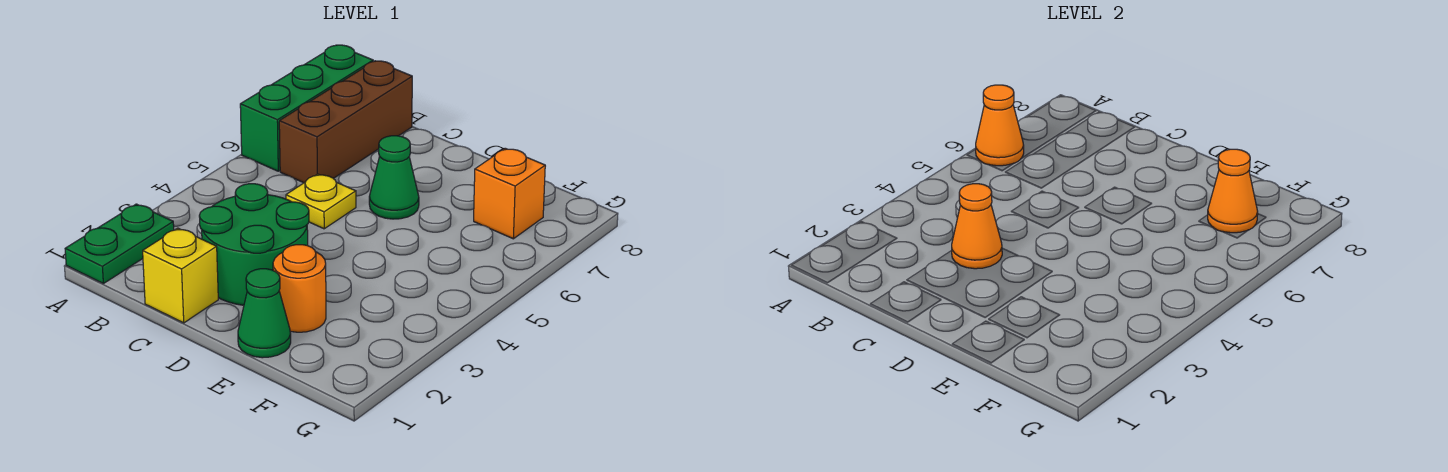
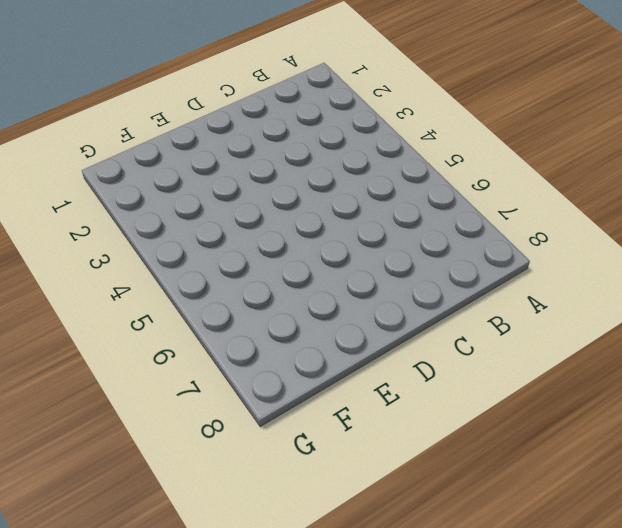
none -> green 1x2 plate [65,204,174,284]
none -> green 1x3 brick [240,45,373,171]
none -> brown 1x3 brick [279,61,412,183]

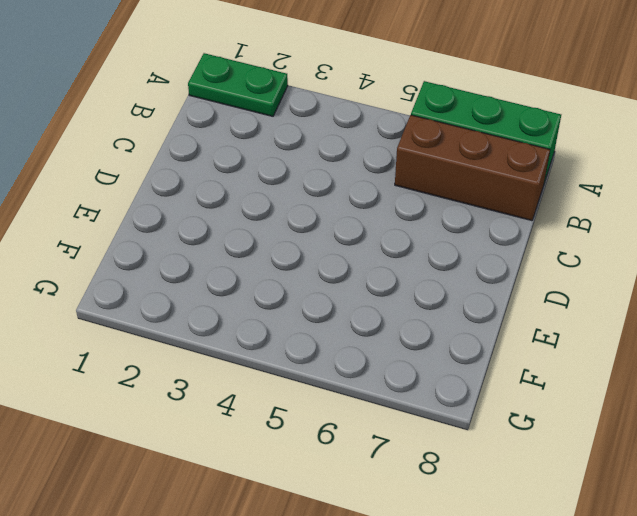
none -> yellow 1x1 brick [143,228,218,323]
none -> green 2x2 round brick [199,184,309,305]
none -> yellow 1x1 plate [286,174,356,229]

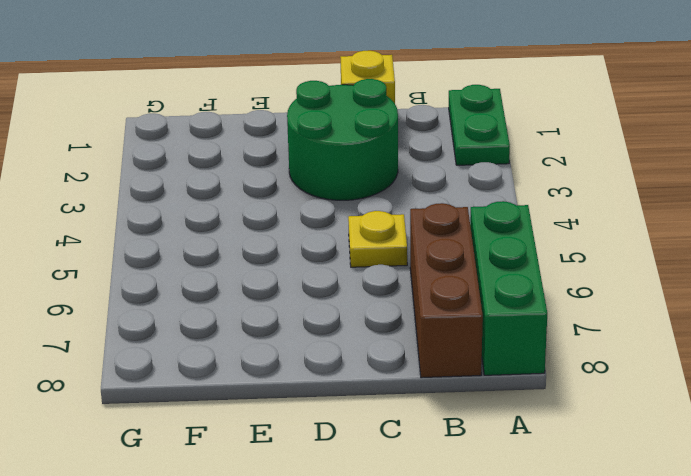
none -> green 1x1 cone [369,136,419,219]
none -> green 1x1 cone [238,269,291,358]
none -> orange 1x1 round brick [273,245,326,332]

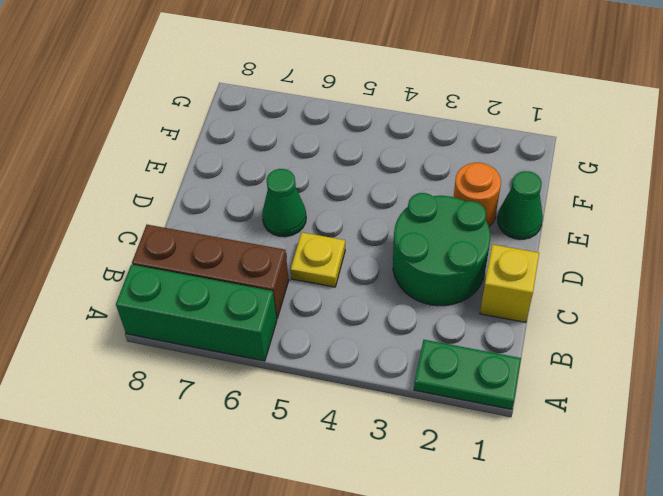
none -> orange 1x1 brick [474,148,545,239]
none -> orange 1x1 cone [976,85,1024,166]
none -> orange 1x1 cone [952,184,1002,269]

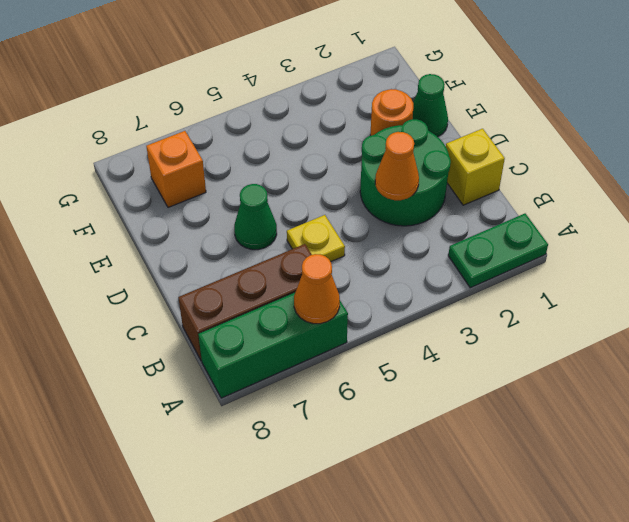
none -> orange 1x1 cone [1208,149,1258,233]

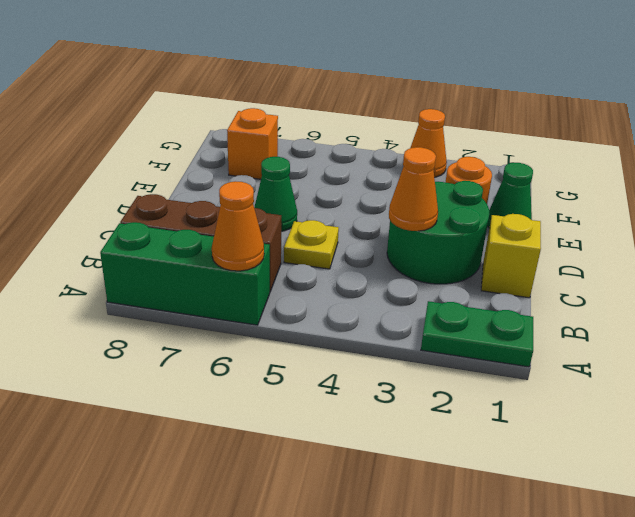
orange 1x1 cone [410,109,447,177] -> orange 1x1 cone moved to [1208,149,1258,233]

